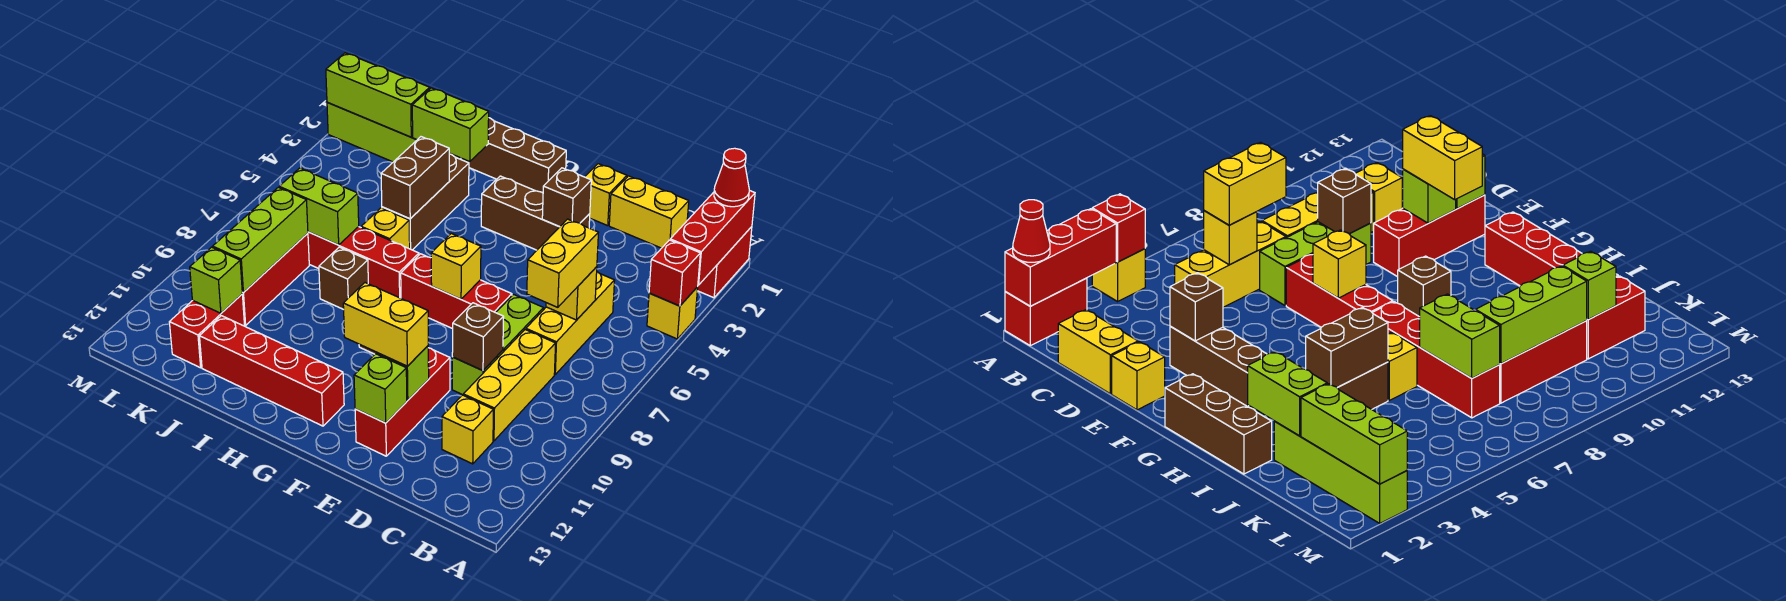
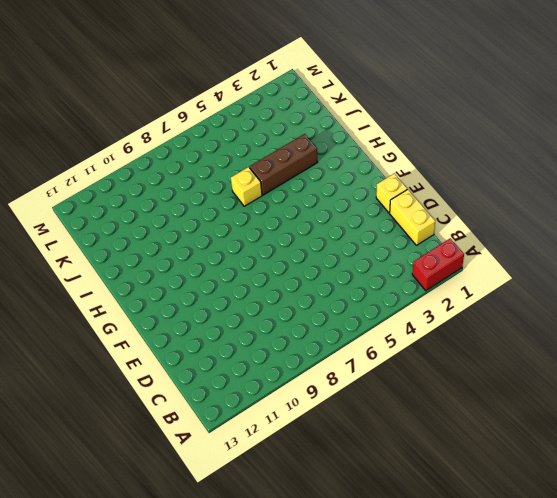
none -> yellow 1x1 brick [647,287,698,339]
none -> yellow 1x3 brick [526,272,615,374]
none -> yellow 1x3 brick [463,330,556,441]
none -> yellow 1x1 brick [442,395,493,464]

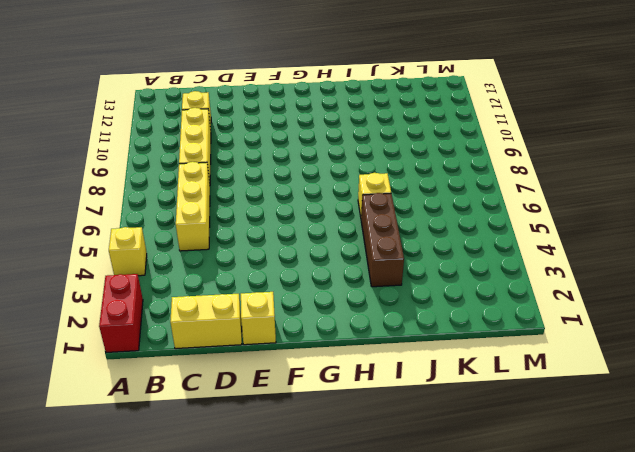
none -> lime 1x3 brick [452,295,544,395]
none -> brown 1x3 brick [481,176,590,250]
none -> red 1x3 brick [401,254,512,329]
none -> red 1x3 brick [355,348,450,456]

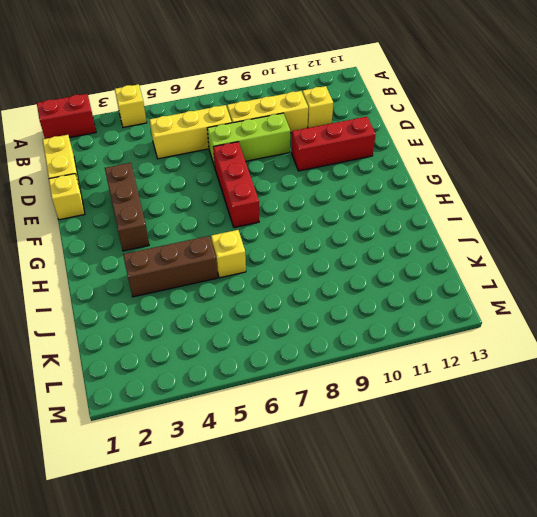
none -> brown 1x3 brick [461,118,566,193]
none -> brown 1x1 brick [1398,256,1451,317]
none -> red 1x4 brick [200,316,344,426]
none -> red 1x4 brick [308,227,419,298]

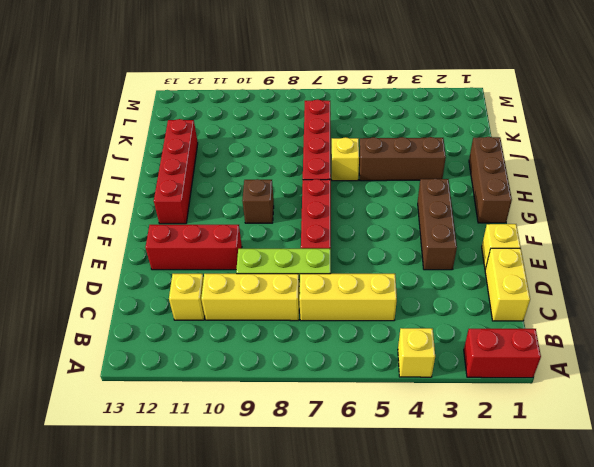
none -> brown 1x1 brick [319,247,368,310]
none -> lime 1x4 brick [327,102,459,162]
none -> red 1x3 brick [242,233,309,325]
none -> red 1x2 brick [169,294,245,368]

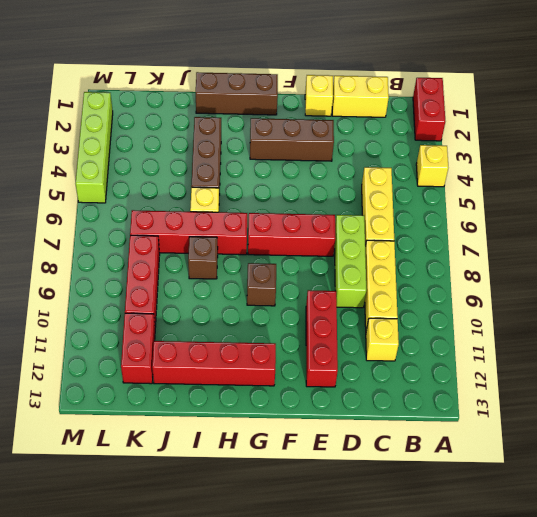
lime 1x4 brick [75,92,113,203] -> lime 1x4 brick turned to [327,102,459,162]
none -> red 1x3 brick [670,190,755,285]
none -> red 1x1 brick [649,240,700,306]
none -> yellow 1x1 brick [546,267,597,320]
none -> brown 1x1 brick [452,303,504,371]

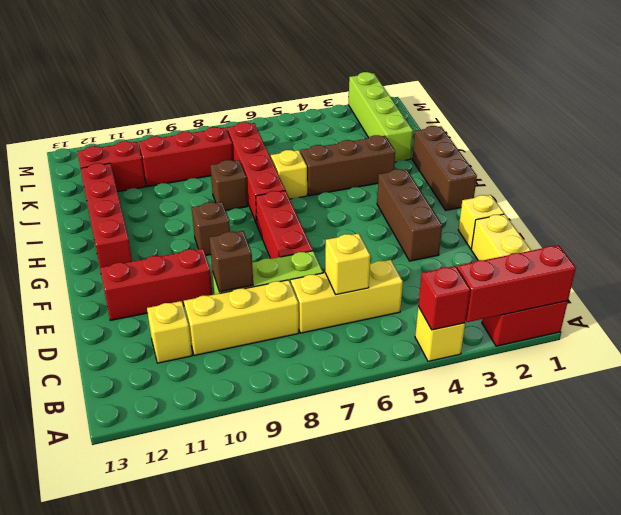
none -> brown 1x1 brick [542,168,591,227]
none -> lime 1x1 brick [377,346,429,400]
none -> lime 1x1 brick [354,354,407,423]
none -> yellow 1x1 brick [431,234,481,299]

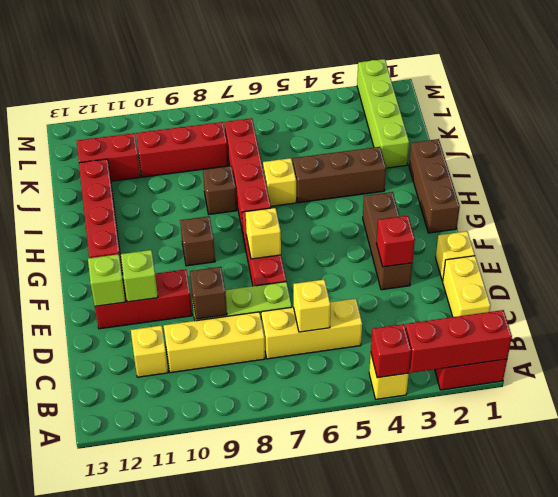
red 1x1 brick [376,216,415,267] -> brown 1x1 brick [542,168,591,227]
none -> lime 1x2 brick [412,88,489,162]
none -> brown 1x2 brick [381,137,449,219]
none -> lime 1x2 brick [279,168,359,245]
none -> lime 1x3 brick [326,53,430,137]

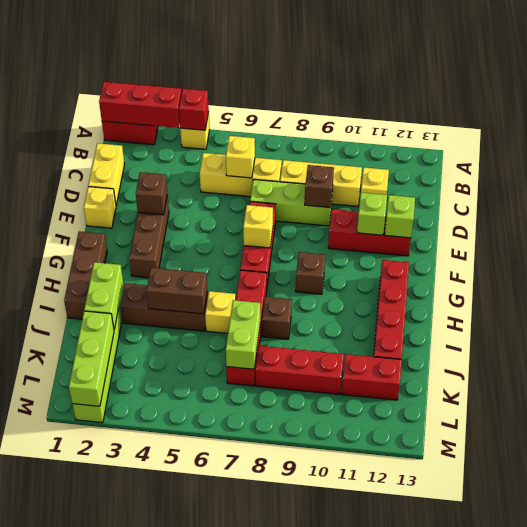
none -> lime 1x3 brick [213,187,308,293]
none -> lime 1x1 brick [190,247,242,313]
none -> red 1x1 cone [714,148,749,207]
none -> yellow 1x2 brick [527,219,599,307]

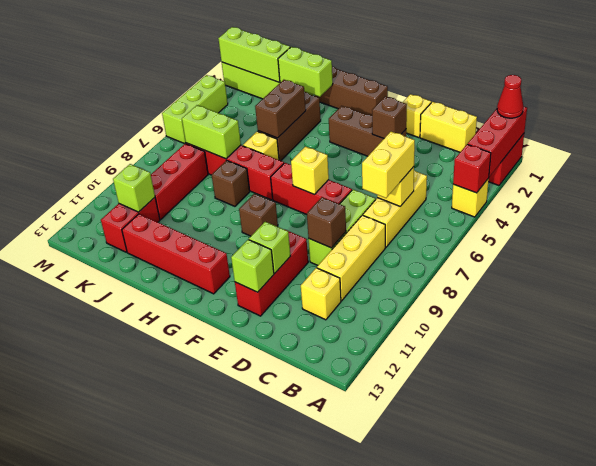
lime 1x3 brick [162,75,228,143] -> lime 1x3 brick moved to [213,187,308,293]
none -> yellow 1x2 brick [343,283,428,366]

